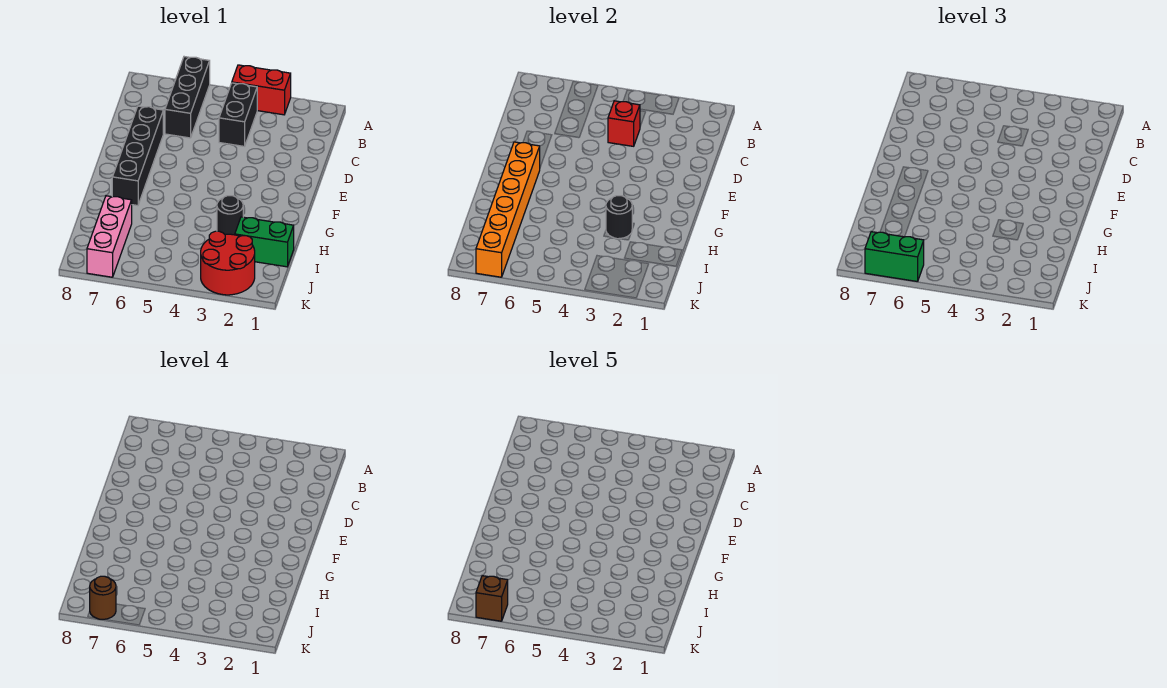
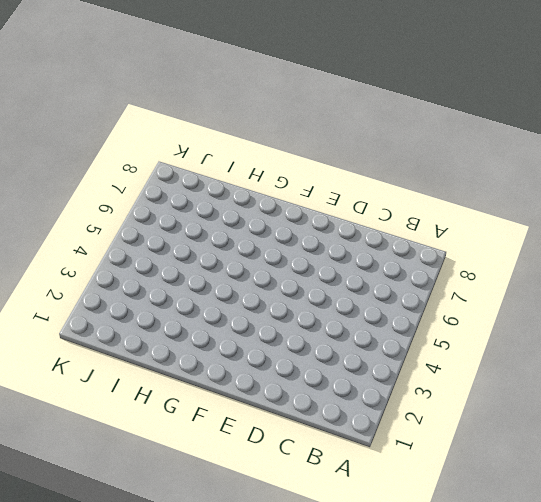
none -> red 1x2 brick [232,65,291,115]
none -> black 1x3 brick [165,57,210,138]
none -> black 1x2 brick [219,83,257,146]

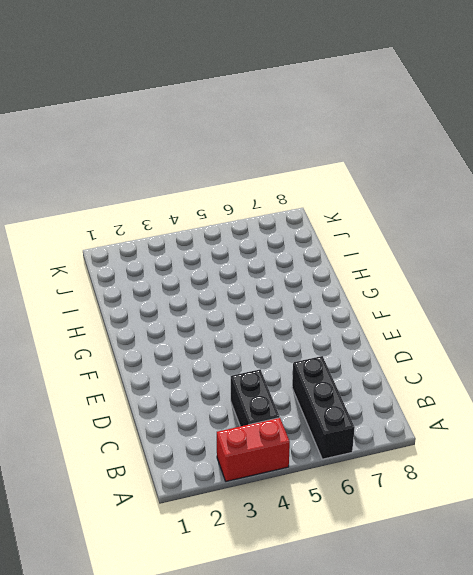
none -> black 1x4 brick [112,106,163,206]
none -> black 1x1 round brick [217,196,243,235]
none -> green 1x2 brick [235,217,294,267]

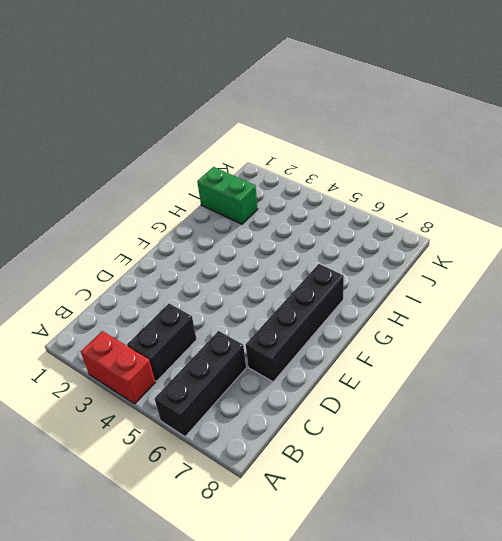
none -> black 1x1 round brick [217,196,243,235]
none -> pink 1x3 brick [87,196,132,277]
none -> red 2x2 round brick [201,231,255,295]

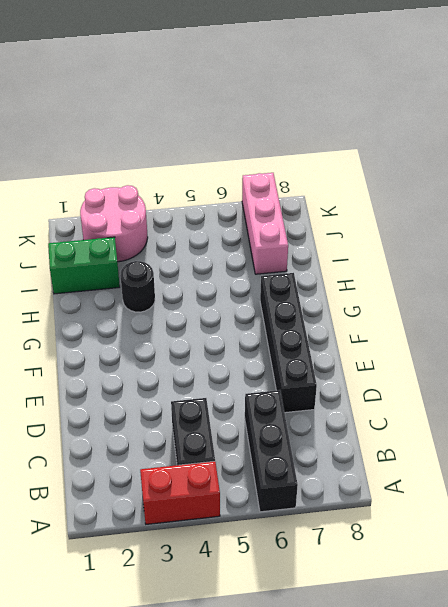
pink 2x2 round brick [80,185,148,262] -> red 2x2 round brick [201,231,255,295]
none -> red 1x1 brick [608,101,640,146]
none -> orange 1x6 brick [476,142,540,277]
none -> black 1x1 round brick [606,196,632,239]

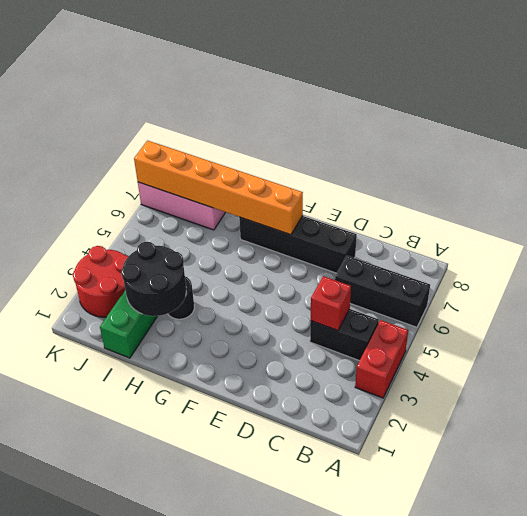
black 2x2 round brick [121,242,186,316] -> black 1x1 round brick [606,196,632,239]
none -> green 1x2 brick [865,232,924,282]
none -> brown 1x1 round brick [90,576,116,619]
none -> brown 1x1 brick [476,576,508,621]

